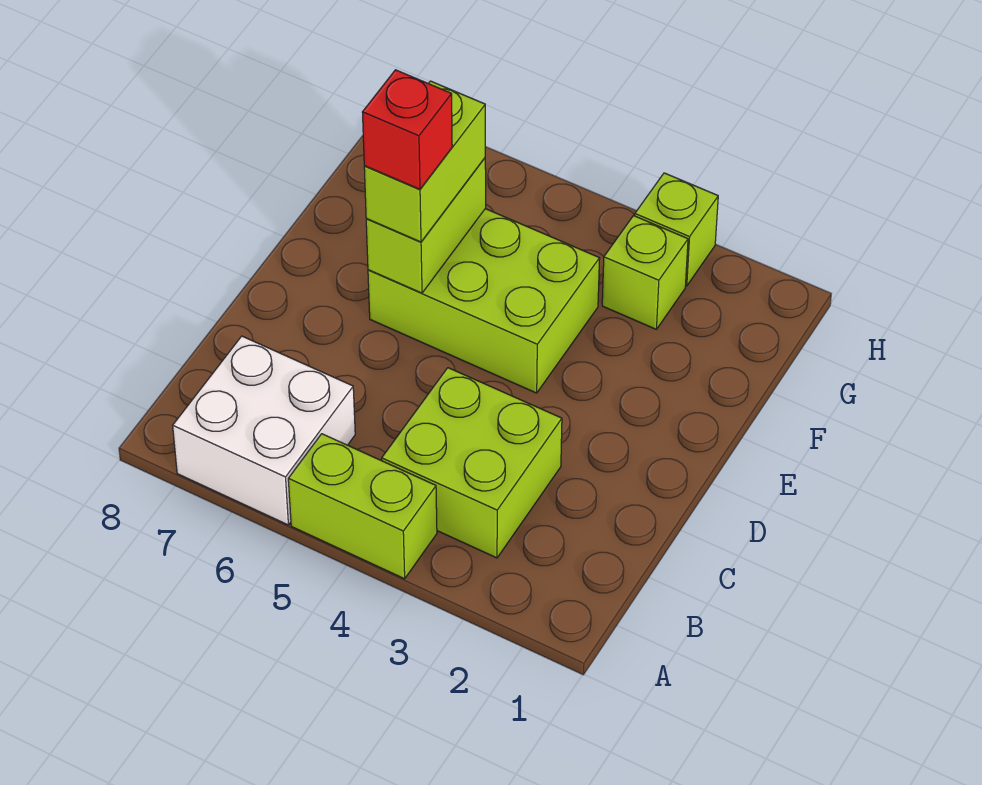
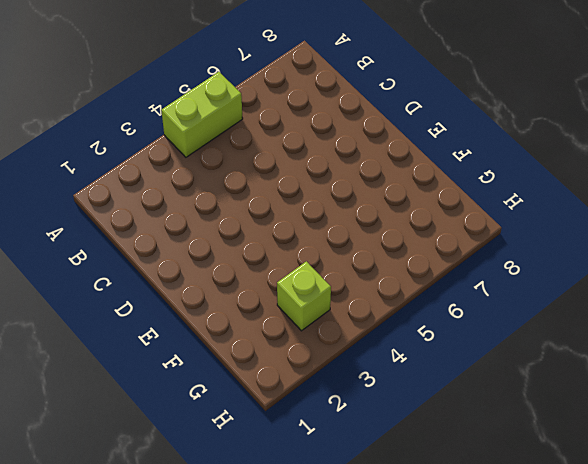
none -> white 2x2 brick [173,336,355,525]
none -> lime 2x2 brick [382,368,562,558]

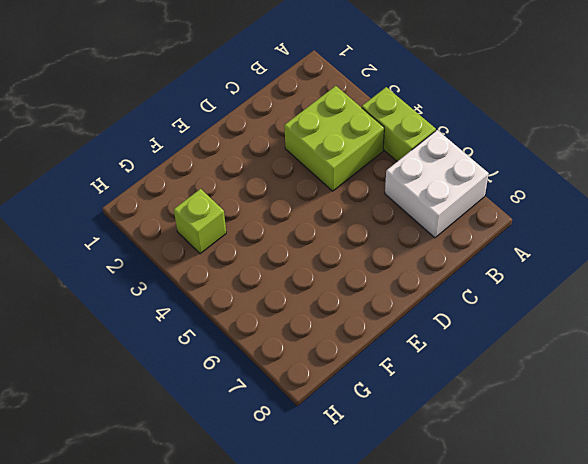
none -> lime 2x3 brick [368,209,600,393]
none -> lime 1x1 brick [635,173,718,286]

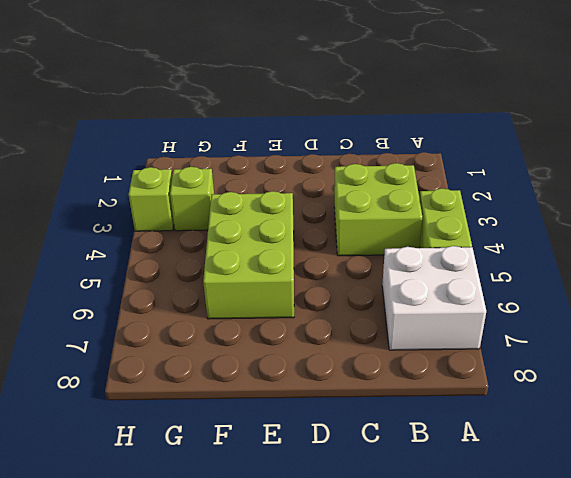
none -> lime 1x2 brick [366,158,486,293]
none -> lime 1x2 brick [364,81,485,242]

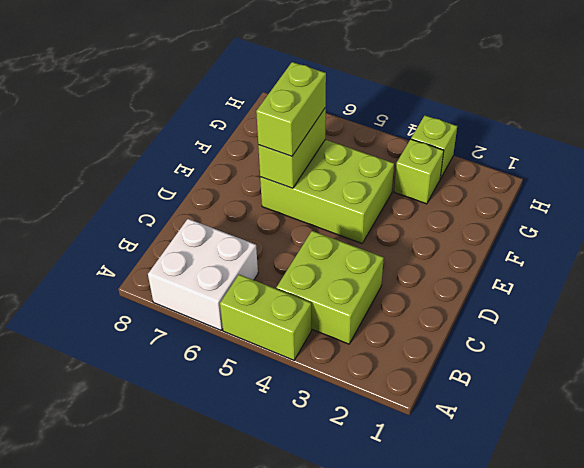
none -> red 1x1 brick [362,70,452,189]

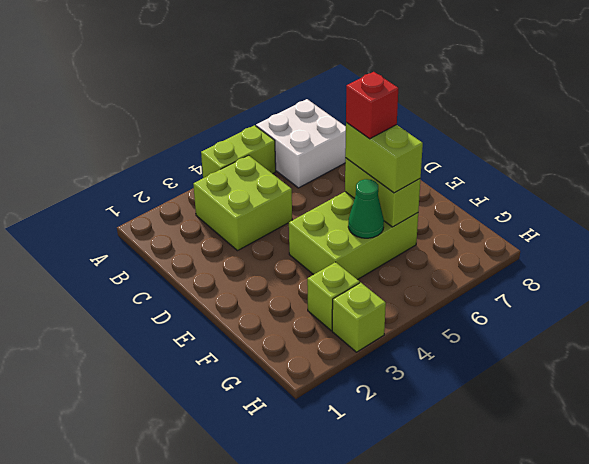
green 1x1 cone [348,179,384,238] -> none

